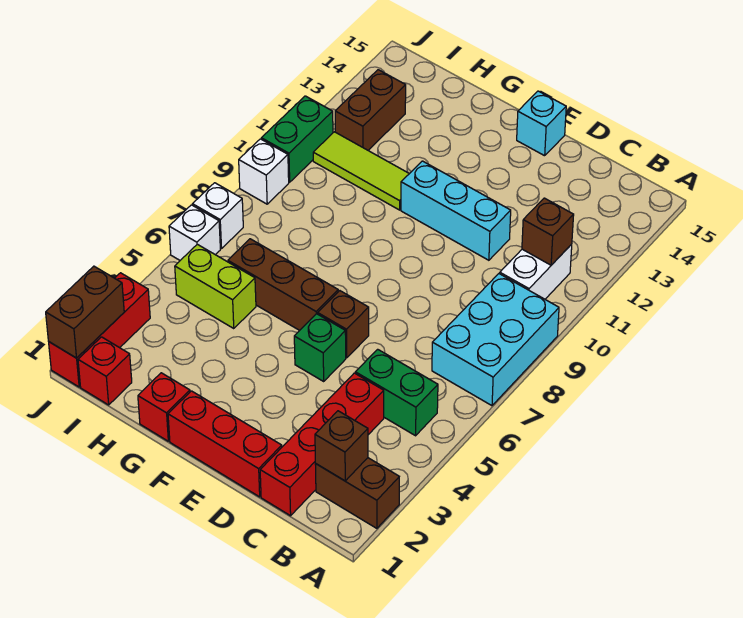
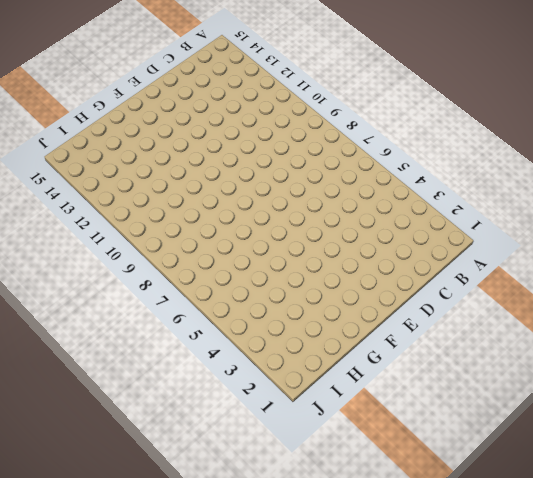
none -> brown 1x2 brick [315,458,399,528]
none -> cyan 2x3 brick [432,274,559,406]
none -> green 1x2 brick [355,349,438,436]

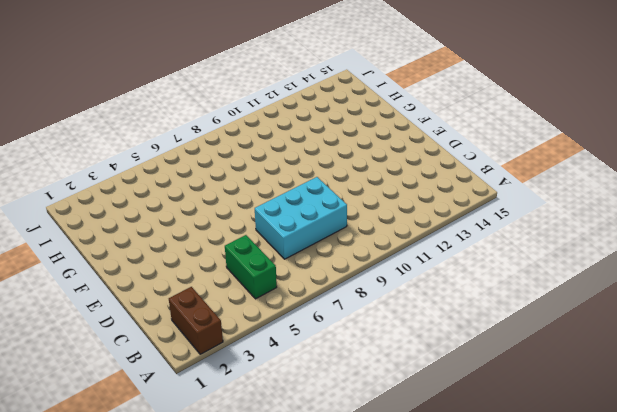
cyan 2x3 brick [255,177,347,259] -> cyan 2x3 brick moved to [432,274,559,406]
none -> white 1x2 brick [500,244,572,299]
none -> red 1x4 brick [260,373,384,516]
none -> red 1x3 brick [168,391,282,497]

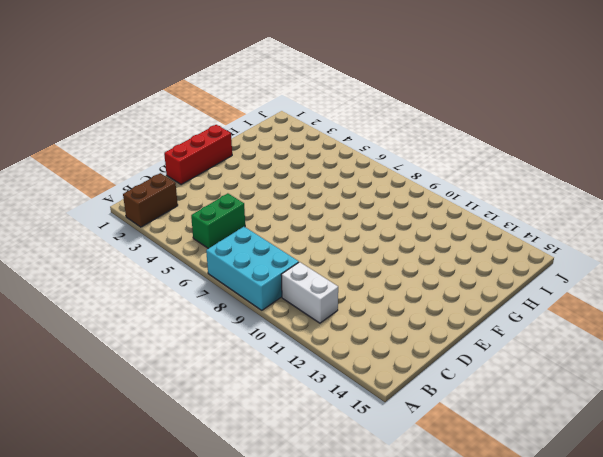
none -> red 1x4 brick [260,373,384,516]
none -> cyan 1x3 brick [401,161,511,260]
none -> green 1x1 brick [294,314,346,381]

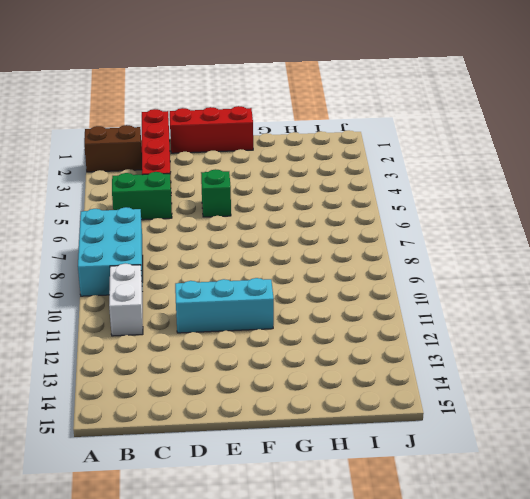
none -> brown 1x1 brick [318,291,369,358]
none -> cyan 1x1 brick [517,91,566,156]
none -> brown 1x3 brick [228,239,338,330]

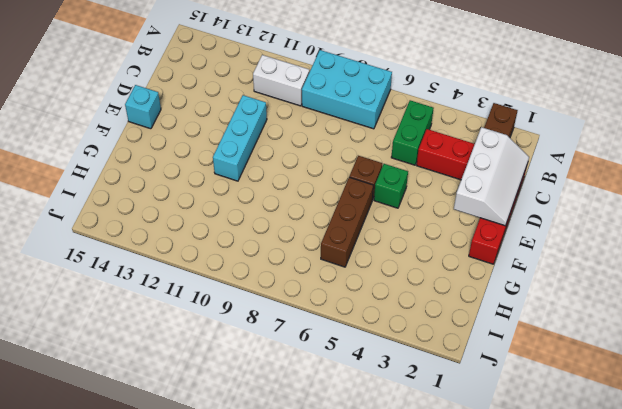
white 2x3 slope [454,127,529,226] -> none
none -> red 1x1 brick [138,373,190,441]
none -> lime 1x3 tile [313,132,409,210]
none -> lime 1x2 brick [175,244,256,329]

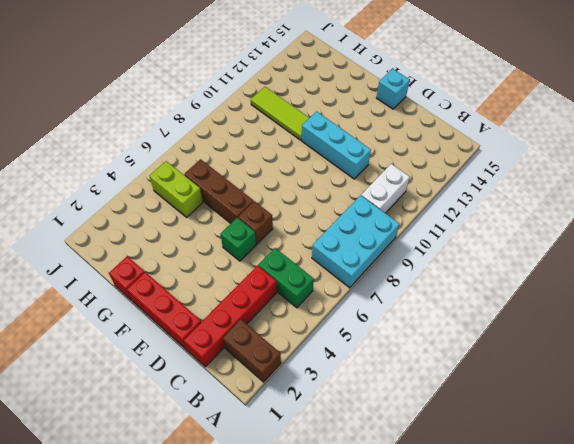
none -> red 1x1 brick [78,337,132,405]
none -> brown 1x2 brick [335,70,406,150]
none -> red 1x3 brick [49,273,150,387]

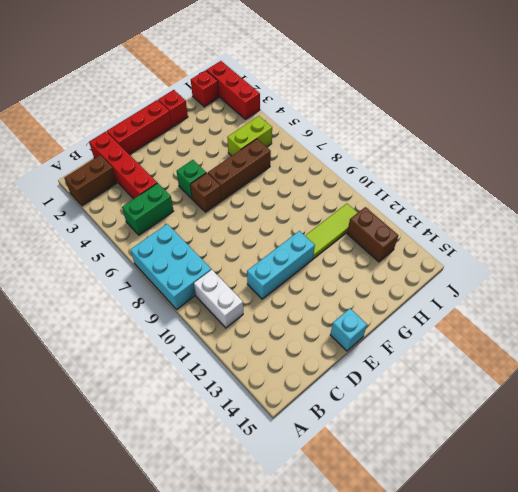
none -> white 1x1 brick [169,205,220,260]
none -> white 1x1 brick [193,183,243,249]
none -> white 1x1 brick [239,139,289,204]

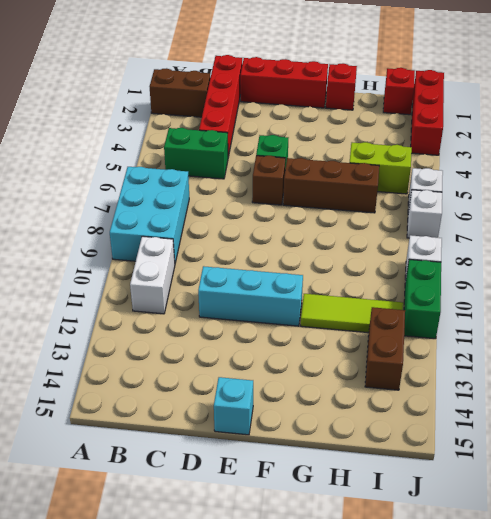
none -> brown 1x1 brick [315,411,368,481]
none -> brown 1x1 brick [522,198,574,265]
none -> brown 1x2 brick [46,266,124,358]

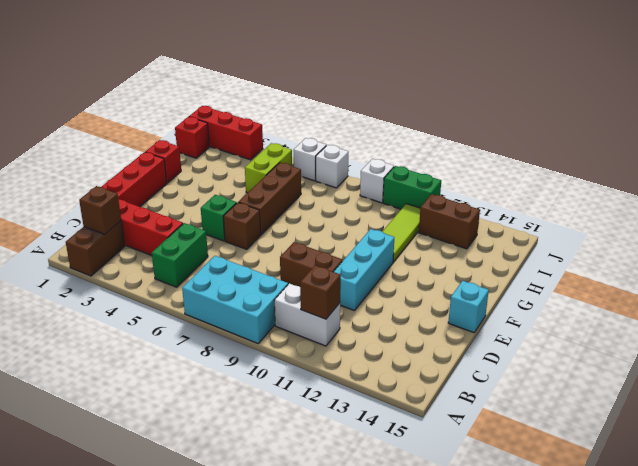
brown 1x2 brick [280,242,343,287] -> brown 1x2 brick moved to [46,266,124,358]

